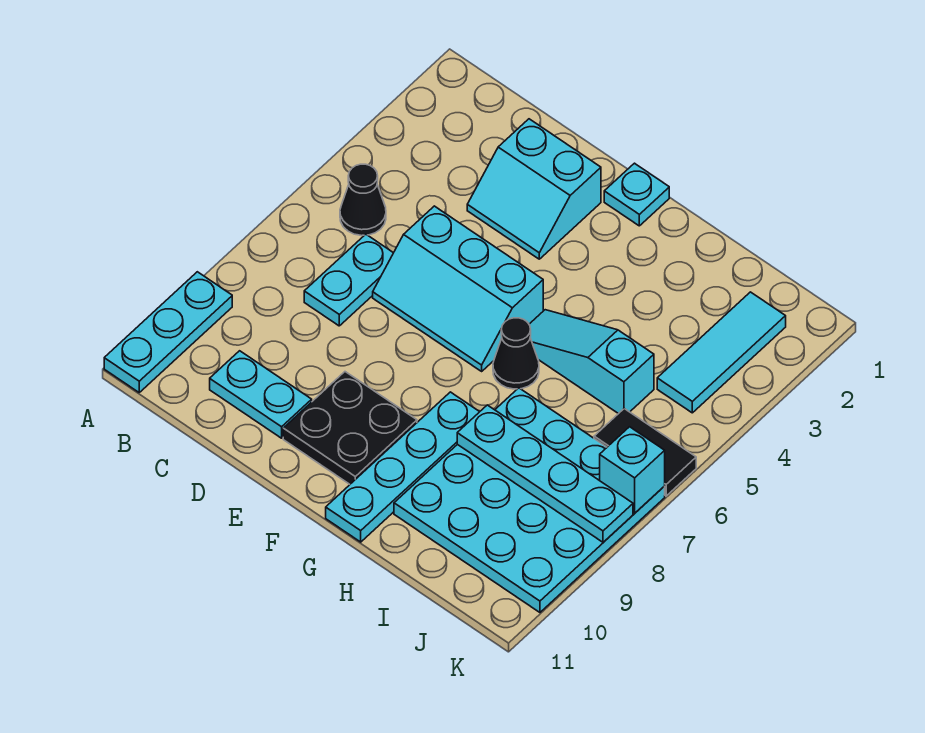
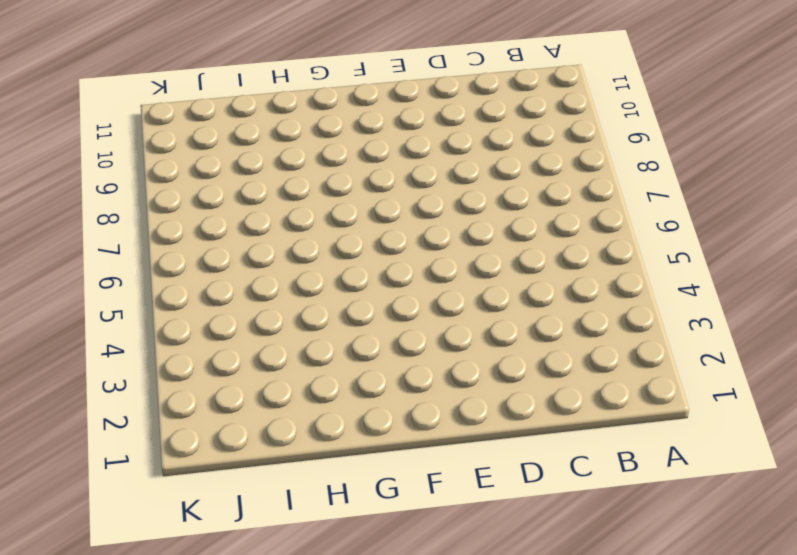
none -> cyan 1x3 plate [104,272,232,392]
none -> black 1x1 cone [340,164,386,236]
none -> cyan 1x2 plate [304,234,393,326]

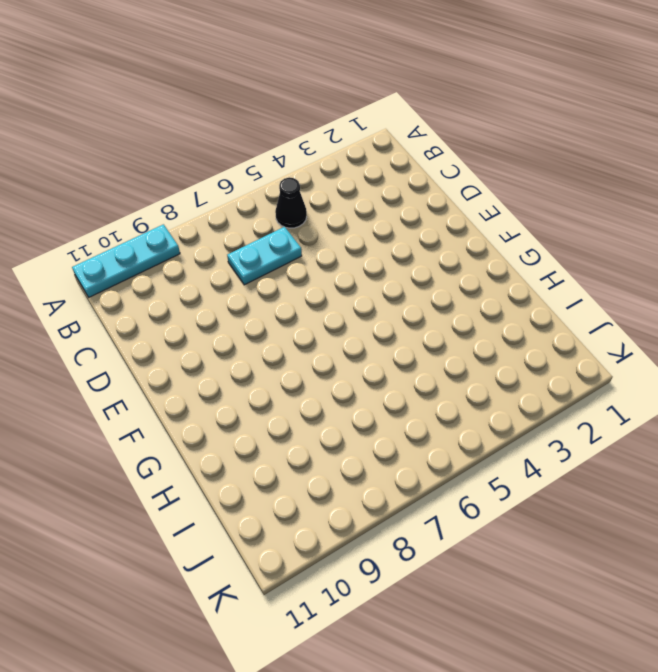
none -> cyan 1x2 plate [210,351,312,438]
none -> cyan 2x2 slope [467,119,601,259]
none -> cyan 2x3 slope [373,206,543,371]

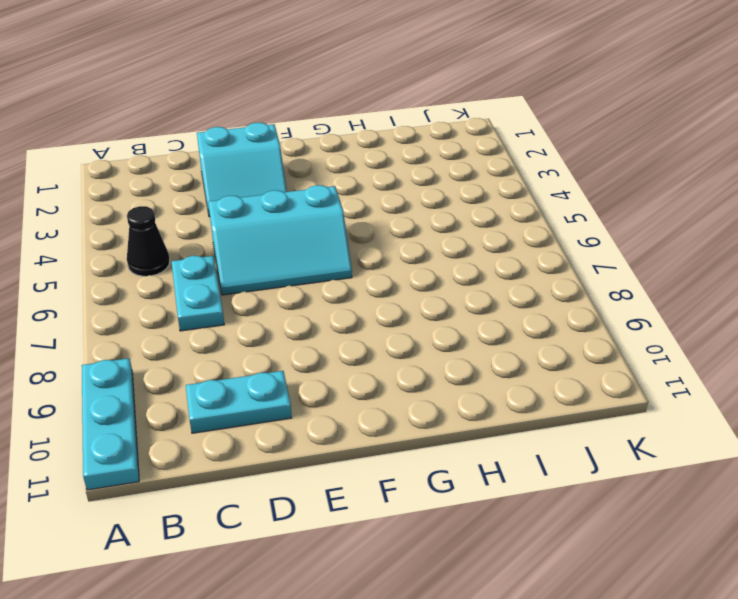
none -> black 2x2 plate [283,372,417,484]
none -> cyan 1x1 plate [604,163,669,226]
none -> cyan 1x3 slope [529,310,654,414]

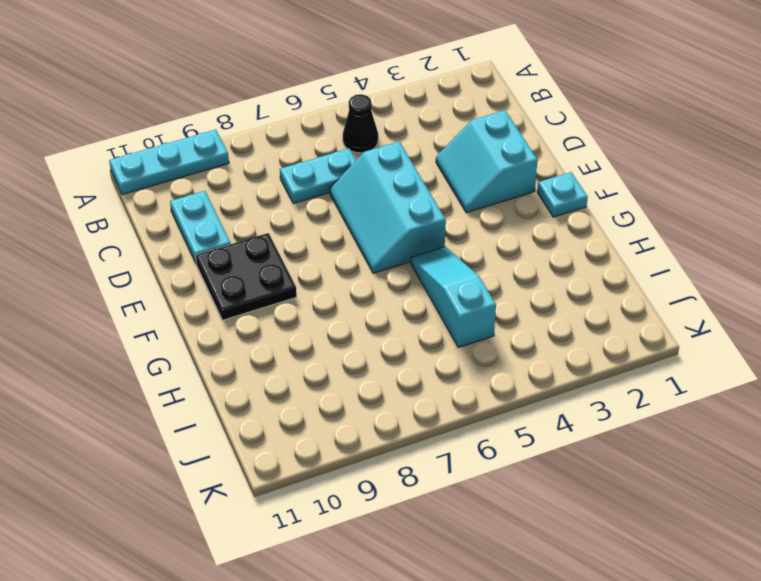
none -> black 1x1 cone [493,318,539,389]
none -> cyan 1x4 plate [326,392,479,542]
none -> cyan 4x4 plate [394,388,665,612]

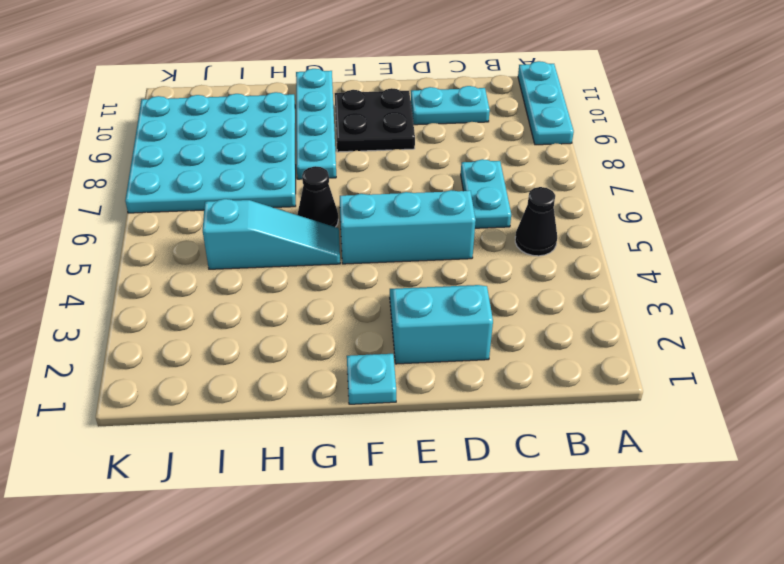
none -> cyan 1x3 tile [657,292,786,413]
none -> black 1x2 tile [594,409,696,496]
none -> cyan 1x4 plate [457,405,633,542]

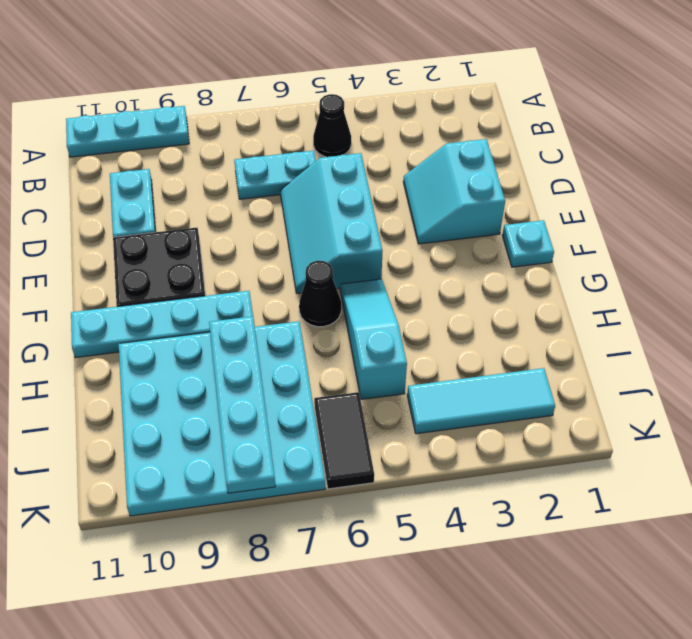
none -> cyan 1x1 brick [600,427,665,513]

